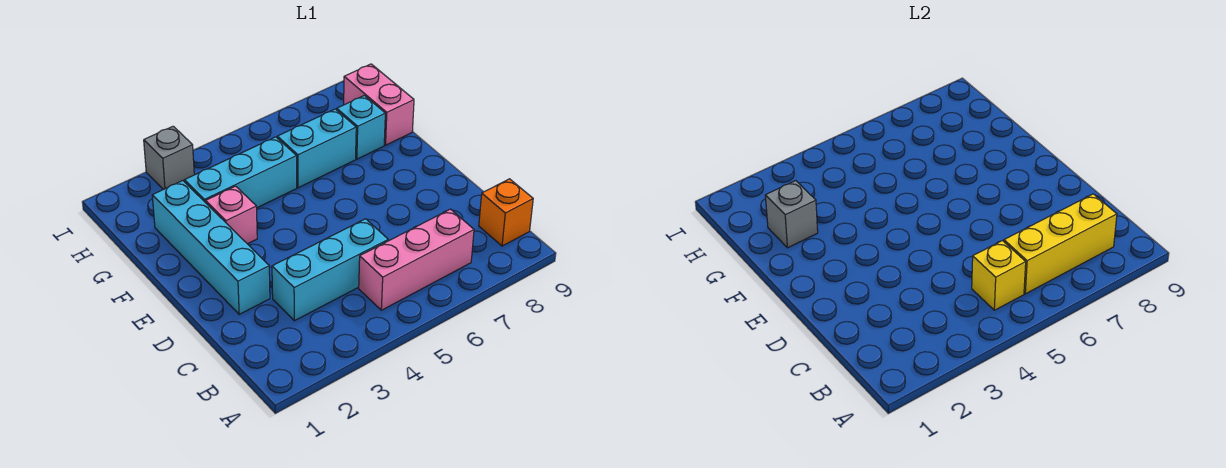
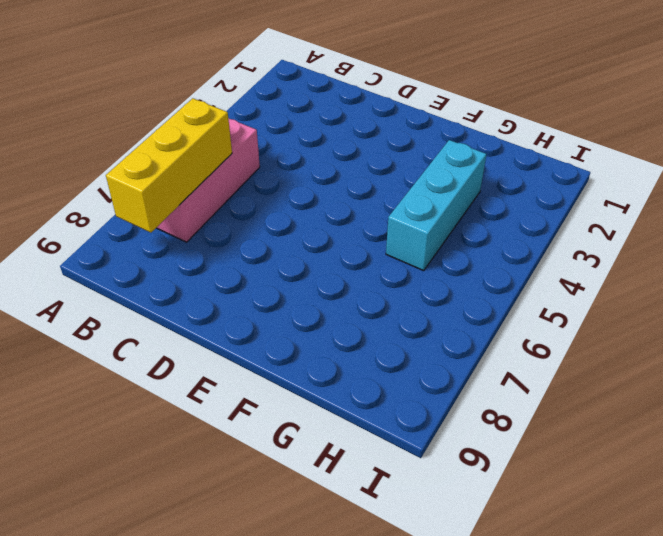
none -> orange 1x1 brick [479,179,533,246]
none -> cyan 1x3 brick [272,219,388,321]
none -> cyan 1x4 brick [152,181,270,314]

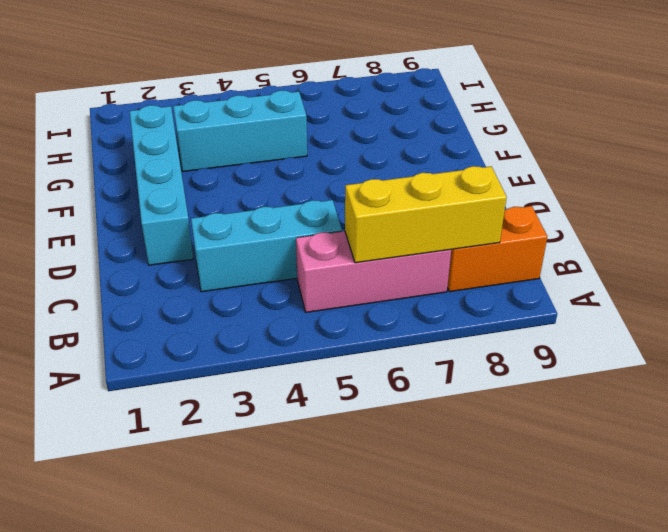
orange 1x2 brick [447,206,547,292] -> orange 1x1 brick [479,179,533,246]
none -> pink 1x1 brick [206,186,257,244]
none -> cyan 1x2 brick [277,109,356,188]
none -> cyan 1x1 brick [337,95,385,159]

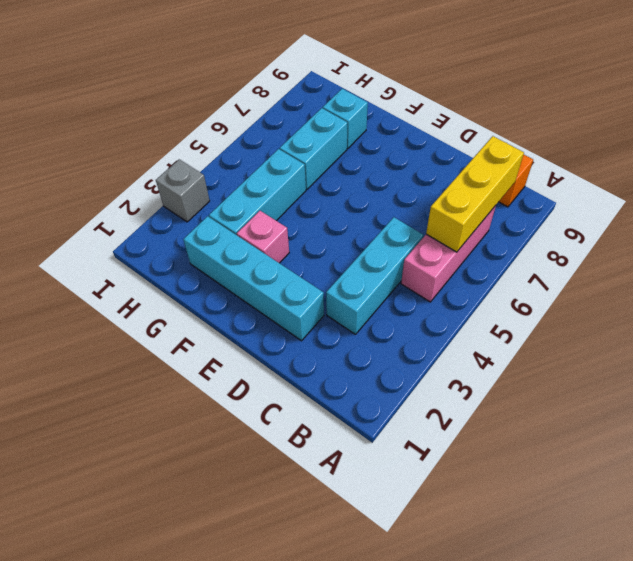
none -> pink 1x2 brick [344,64,414,145]
none -> yellow 1x1 brick [972,241,1026,310]
none -> grey 1x1 brick [765,181,818,248]

